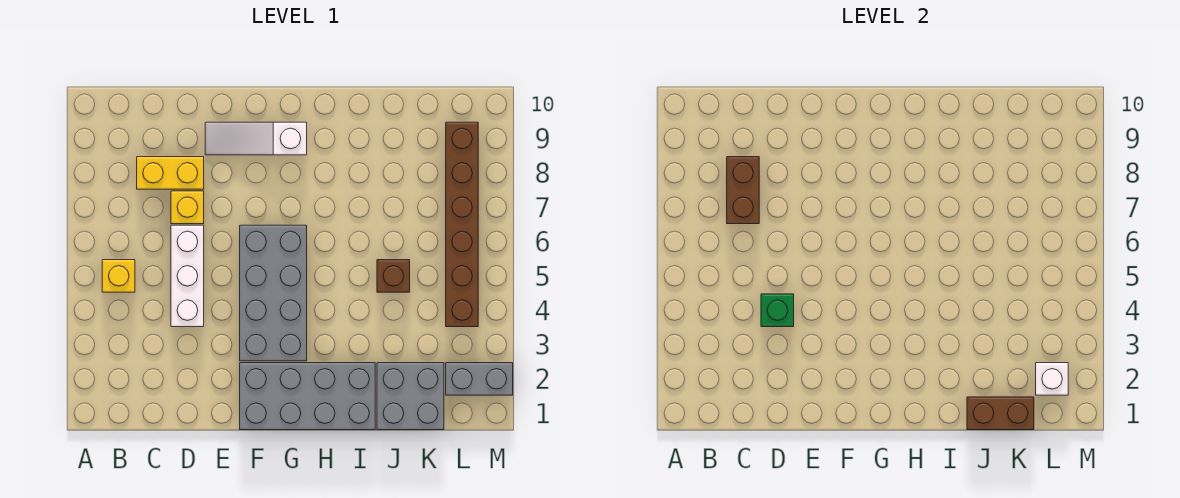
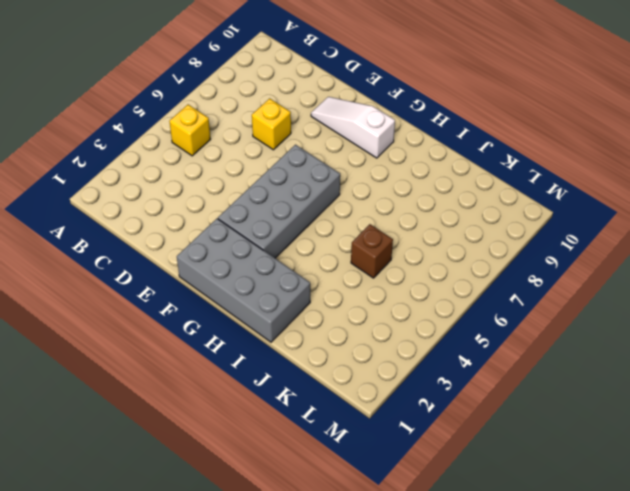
none -> yellow 1x2 brick [137,157,204,189]
none -> white 1x3 brick [171,225,204,327]
none -> grey 2x2 brick [377,363,444,430]

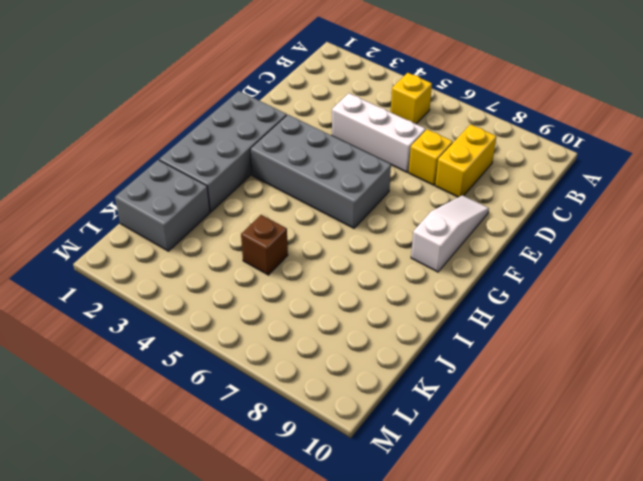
none -> grey 1x2 brick [446,363,513,395]
none -> brown 1x6 brick [446,122,478,327]
none -> brown 1x2 brick [727,157,759,224]

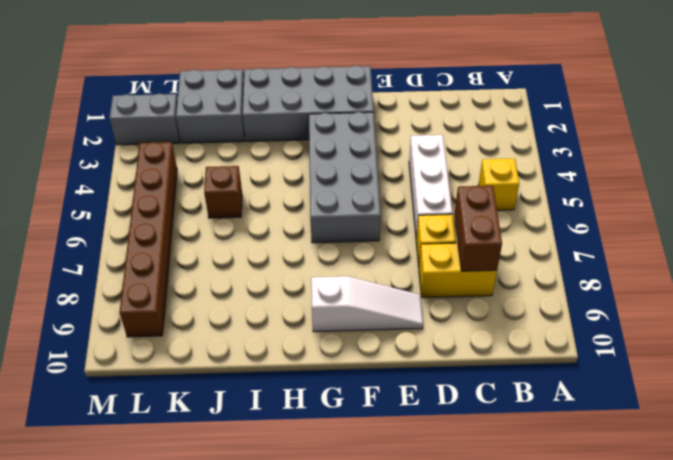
none -> green 1x1 brick [761,294,794,327]
none -> brown 1x2 brick [967,397,1034,430]
none -> white 1x1 brick [1036,363,1068,395]

